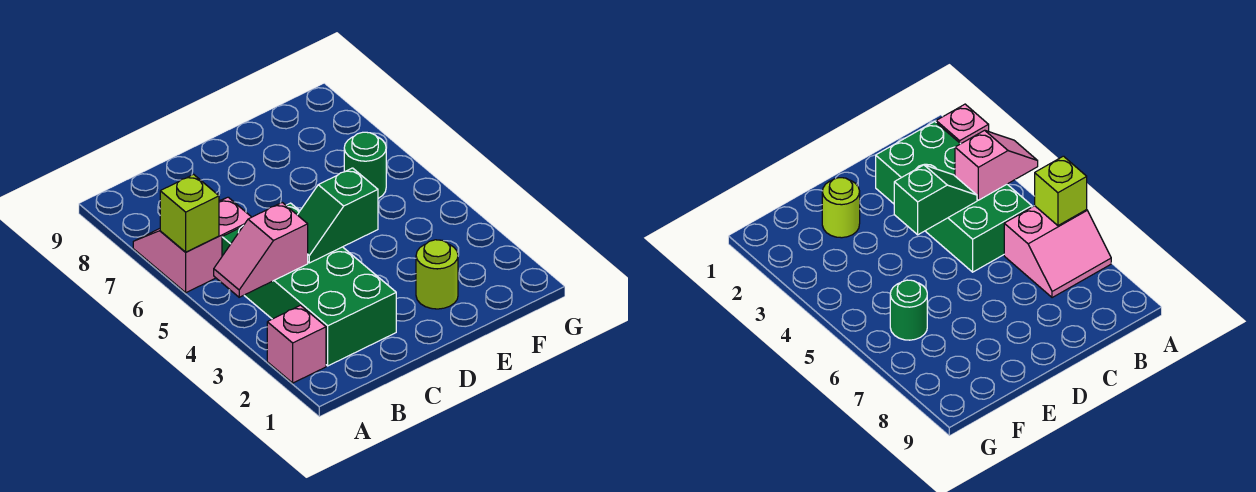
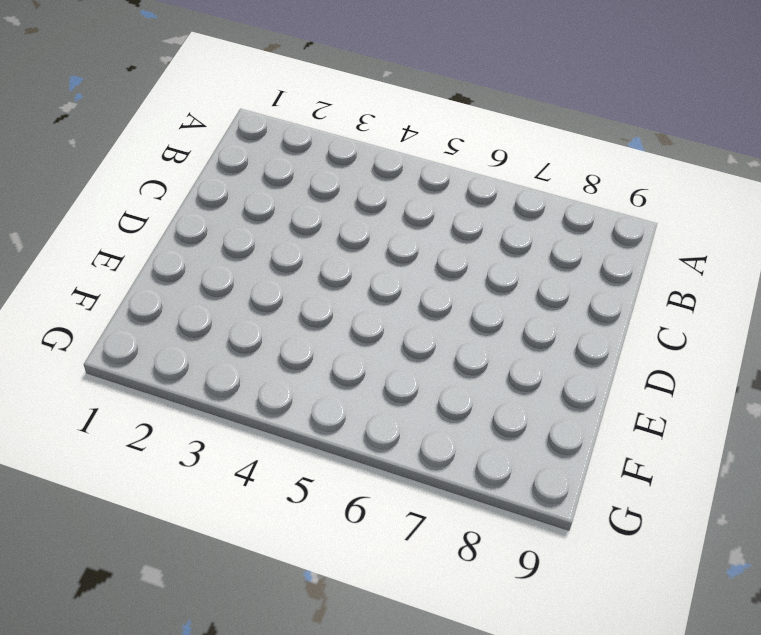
none -> pink 1x1 brick [267,305,326,383]
none -> pink 2x2 slope [133,197,251,293]

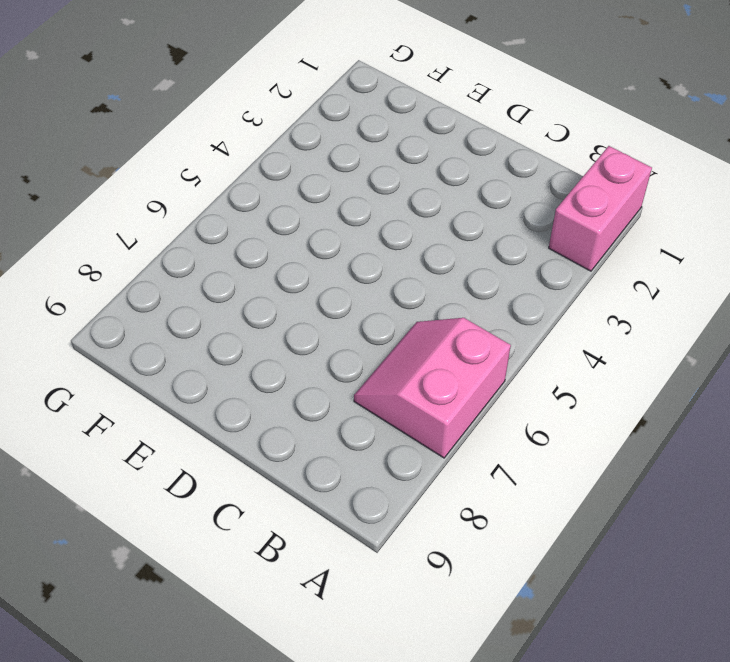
pink 1x2 brick [549,146,652,271] -> pink 1x1 brick [267,305,326,383]
pink 2x2 slope [354,318,511,458] -> pink 2x2 slope turned to [133,197,251,293]
none -> green 2x4 brick [222,203,396,366]
none -> lime 1x1 round brick [416,240,458,309]

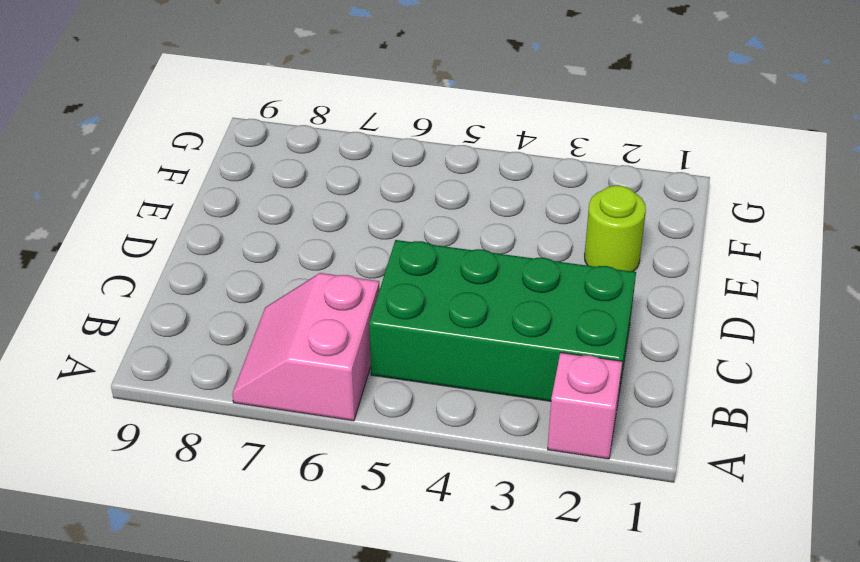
none -> green 1x1 round brick [344,132,386,198]
none -> pink 1x2 slope [214,203,308,297]

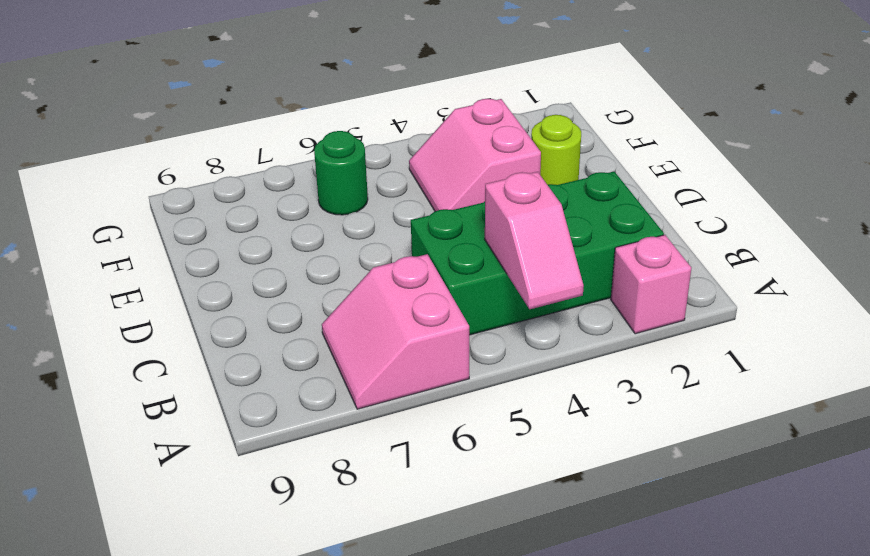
pink 2x2 slope [409,99,541,211] -> none
none -> lime 1x1 brick [160,174,219,252]
none -> green 1x2 slope [298,168,378,263]

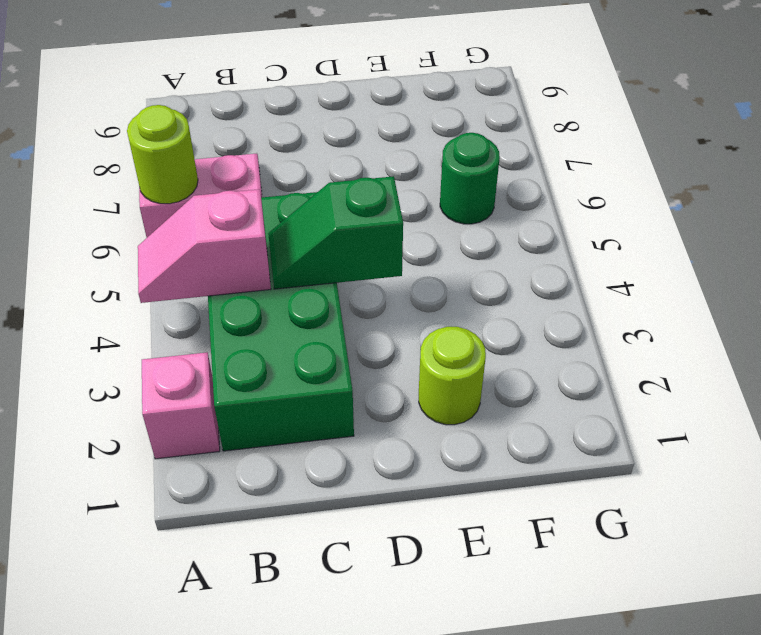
lime 1x1 round brick [127,105,198,204] -> lime 1x1 brick [160,174,219,252]

